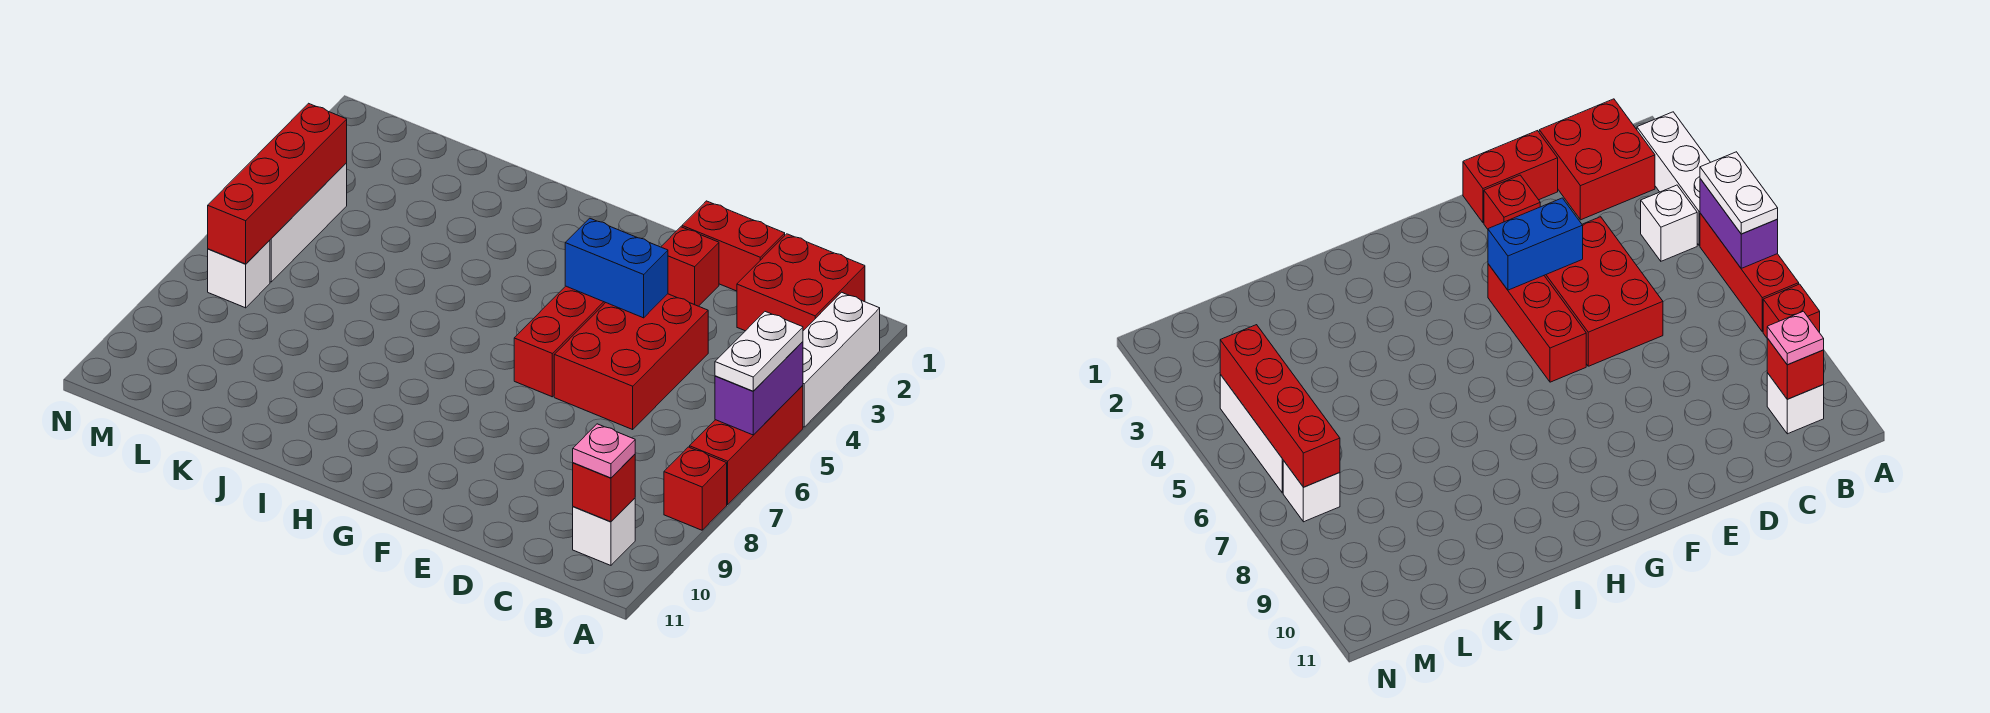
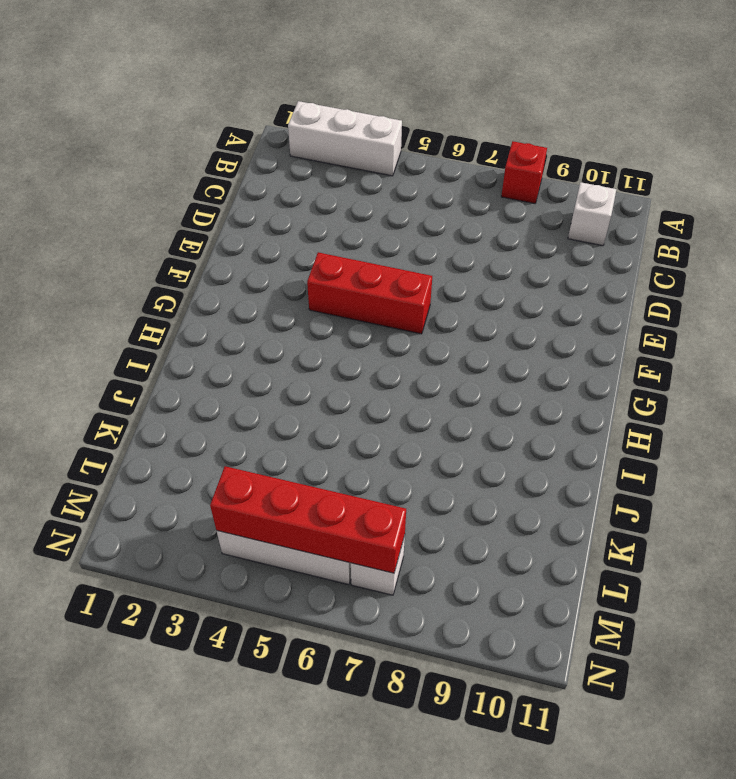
none -> red 1x3 brick [690,385,803,504]
none -> red 2x2 brick [737,234,865,331]
none -> white 1x1 brick [1641,185,1697,261]

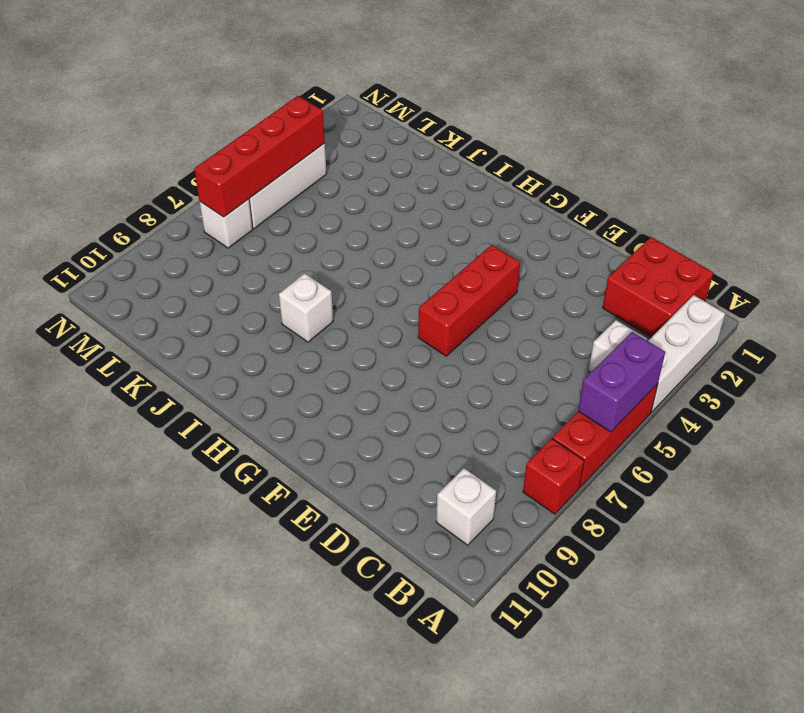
white 1x1 brick [279,273,333,342] -> none
none -> red 1x2 brick [682,201,785,291]
none -> red 2x3 brick [554,294,708,429]
none -> red 1x1 brick [661,227,719,306]

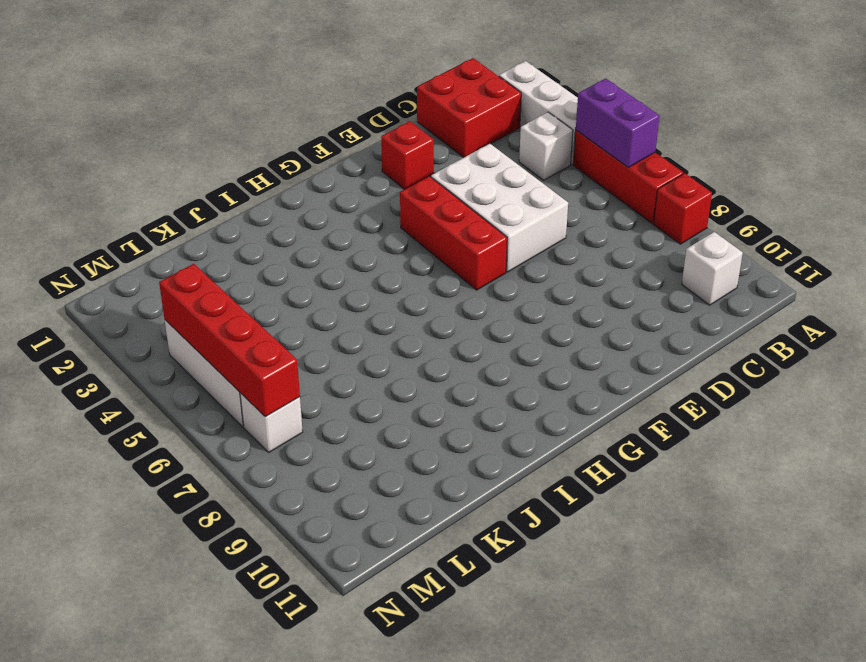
white 2x3 brick [431,144,568,272] -> red 2x3 brick [554,294,708,429]
none -> red 1x2 brick [682,201,785,291]
none -> red 1x1 brick [573,454,635,522]
none -> blue 1x2 brick [565,218,668,318]

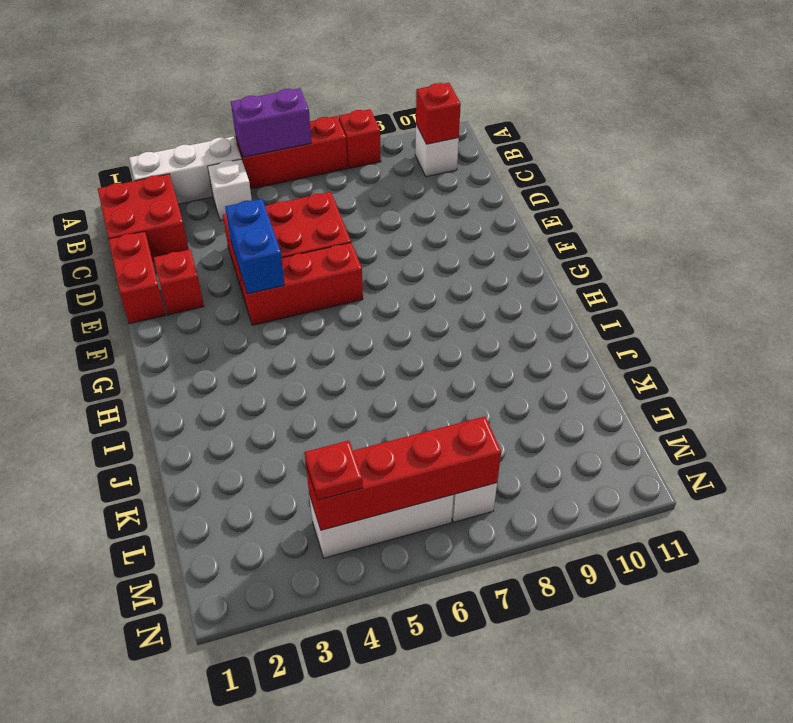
red 1x1 plate [304,441,363,500] -> none
none -> white 1x2 plate [715,312,803,391]
none -> pink 1x1 plate [573,424,635,478]

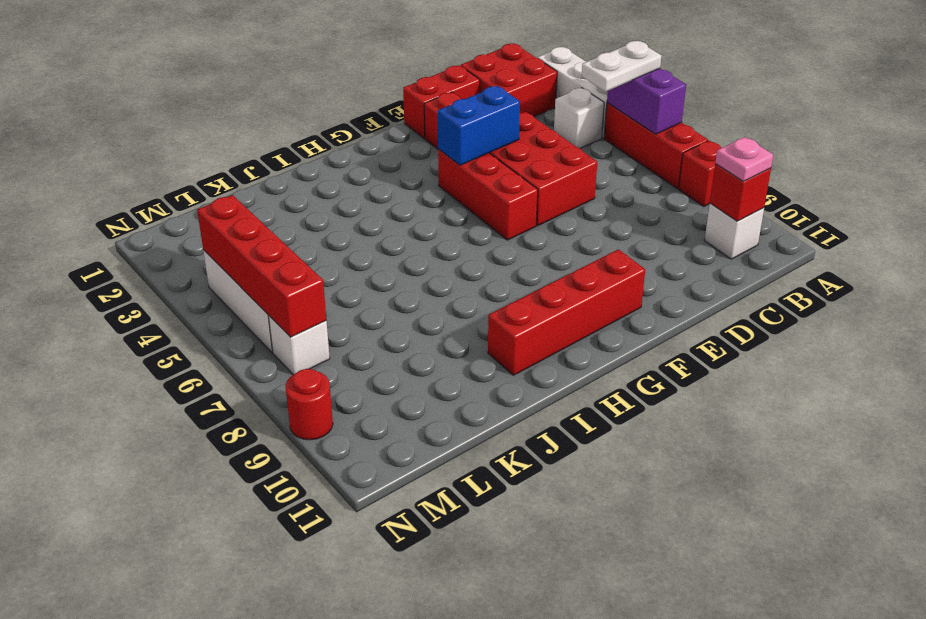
white 1x2 plate [582,41,661,92] -> white 1x2 plate turned to [715,312,803,391]
red 1x4 brick [488,249,645,375] -> none
red 1x1 round brick [285,369,333,440] -> none

